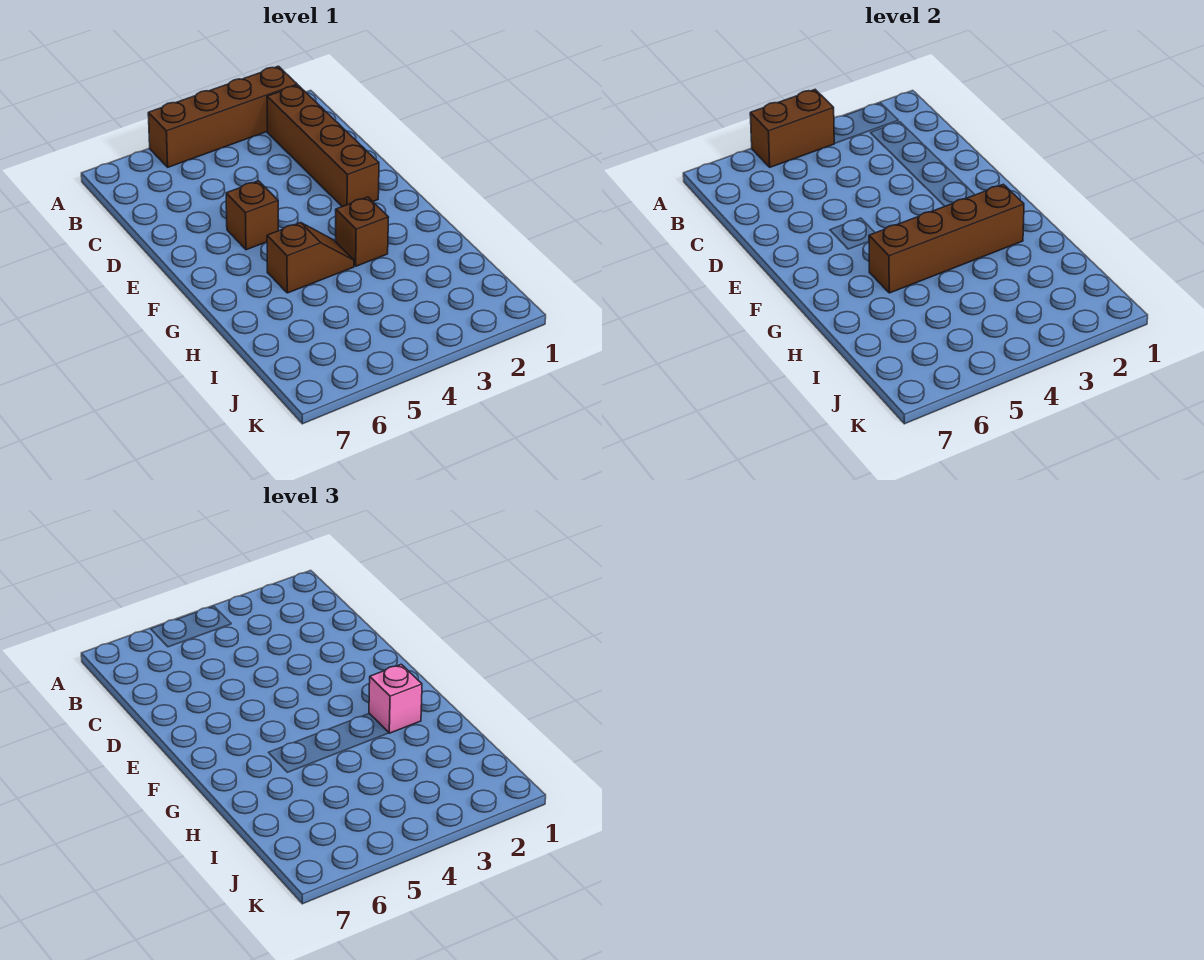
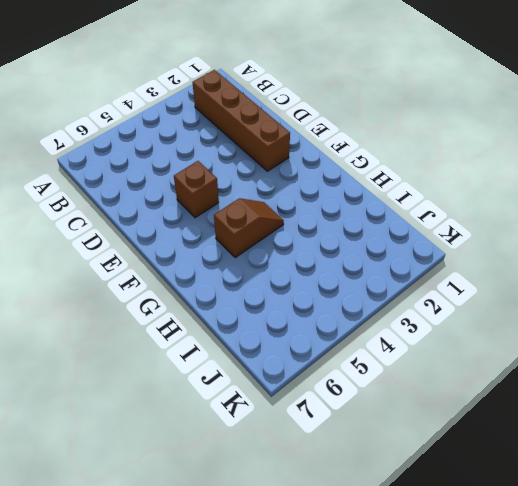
none -> brown 1x4 brick [148,66,297,167]
none -> brown 1x1 brick [336,197,389,266]

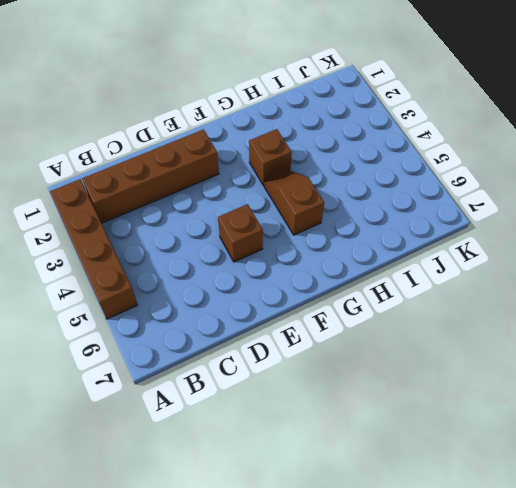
none -> brown 1x2 brick [750,90,835,167]
none -> brown 1x4 brick [869,184,1024,293]

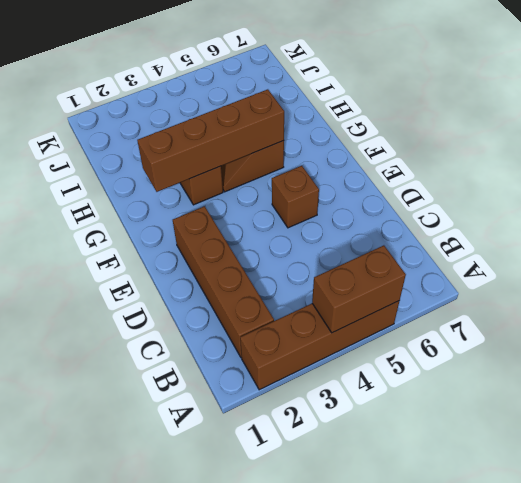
none -> pink 1x1 brick [369,664,422,733]

